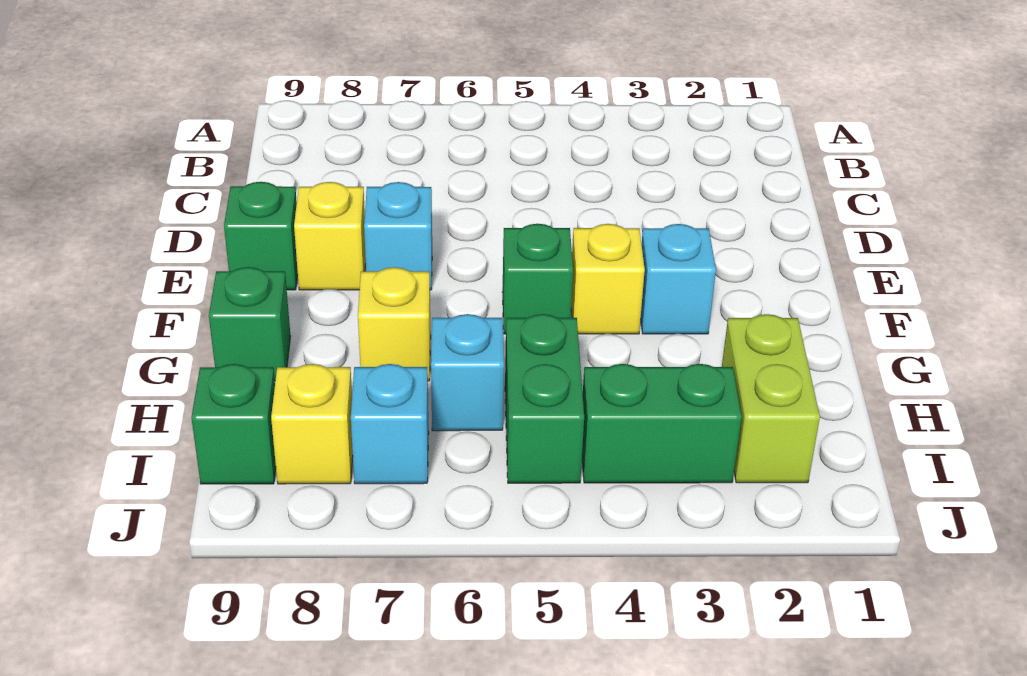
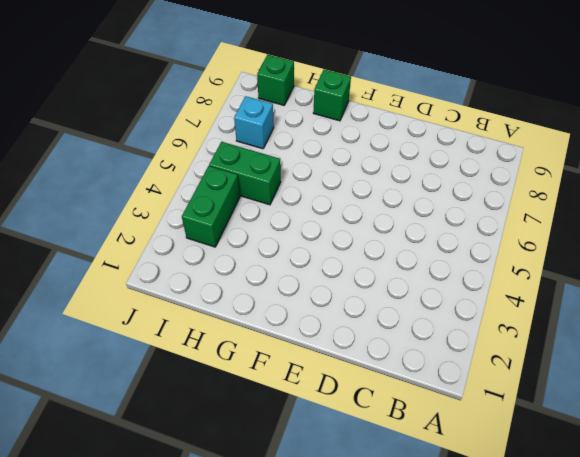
none -> cyan 1x1 brick [364,182,432,290]
none -> yellow 1x1 brick [294,182,366,290]
none -> green 1x1 brick [224,182,298,290]

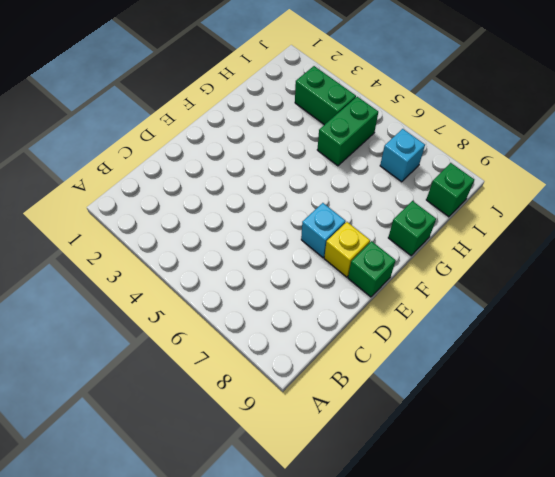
none -> cyan 1x1 brick [641,224,716,334]
none -> yellow 1x1 brick [571,224,645,334]
none -> green 1x1 brick [503,224,573,334]

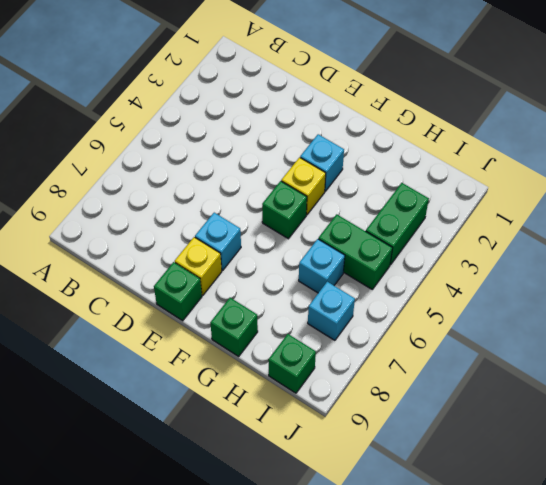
none -> yellow 1x1 brick [358,267,431,381]
none -> lime 1x2 brick [722,314,820,483]
none -> yellow 1x1 brick [271,364,353,484]

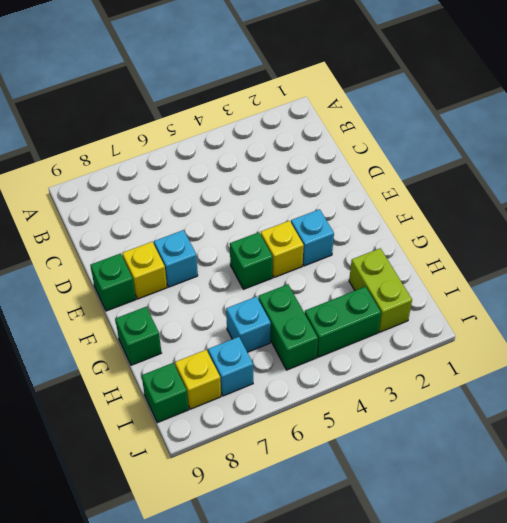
none -> yellow 1x1 brick [358,267,431,381]

